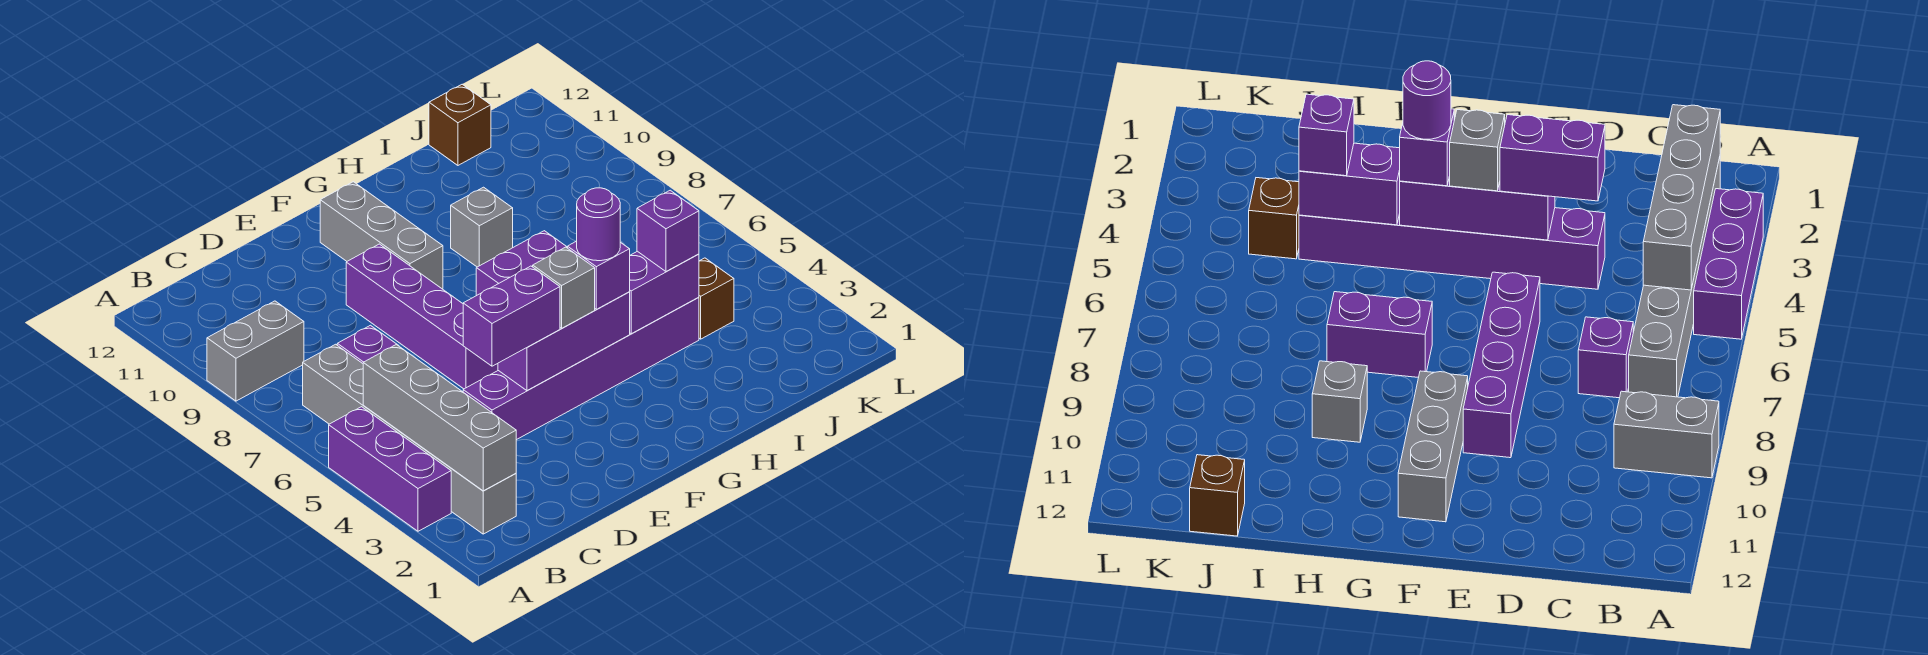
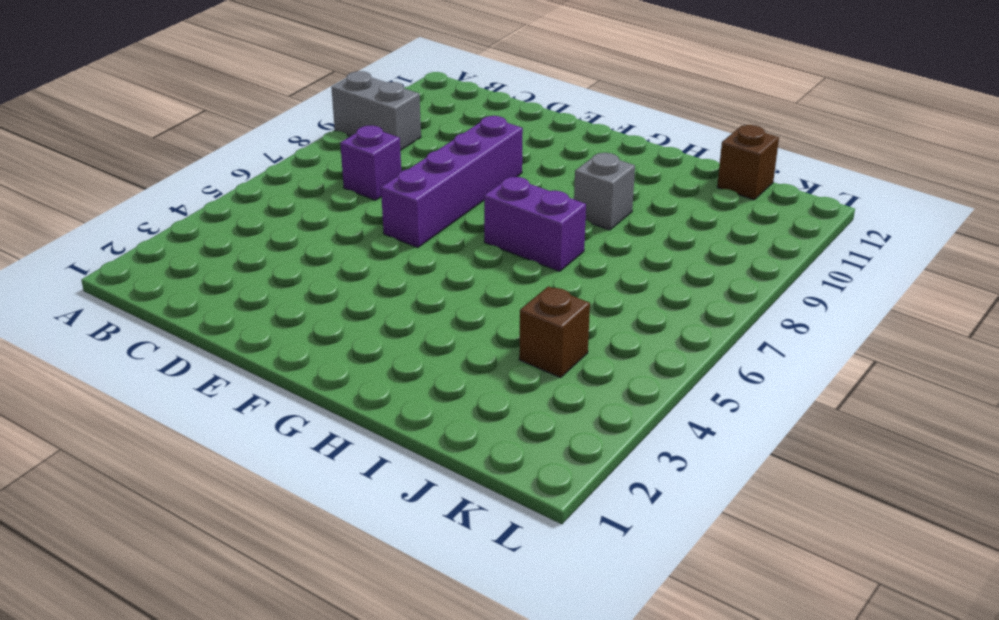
none -> purple 1x3 brick [329,407,451,531]
none -> grey 1x6 brick [303,344,516,534]
none -> purple 1x6 brick [463,297,699,440]

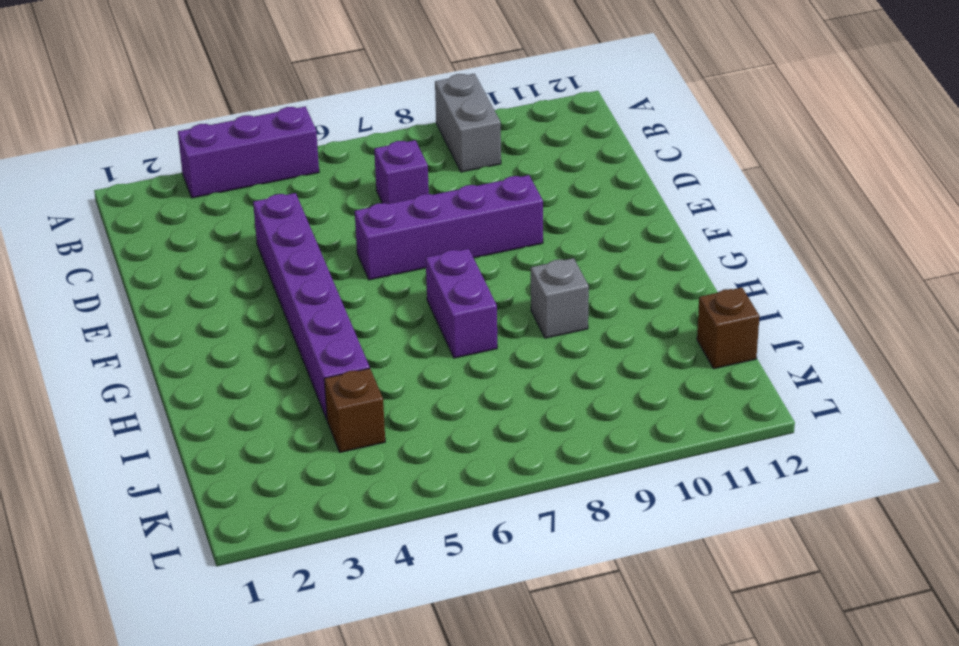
none -> grey 1x6 brick [303,344,516,534]
none -> grey 1x3 brick [320,182,443,289]
none -> grey 1x4 brick [363,345,516,491]

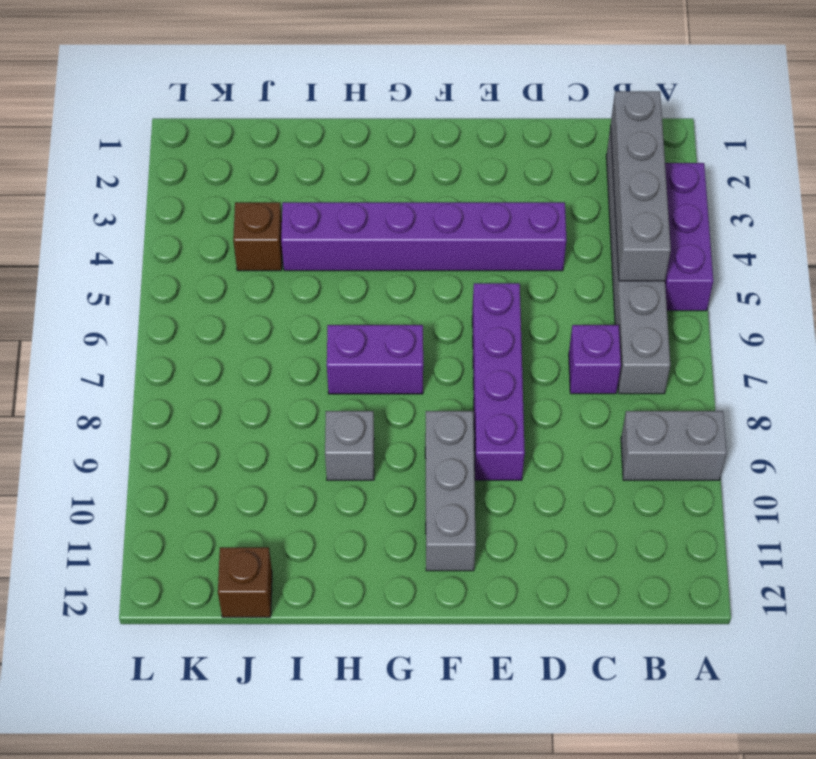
none -> purple 1x3 brick [498,292,630,391]
none -> purple 1x2 brick [630,251,699,334]
none -> purple 1x2 brick [463,266,560,366]

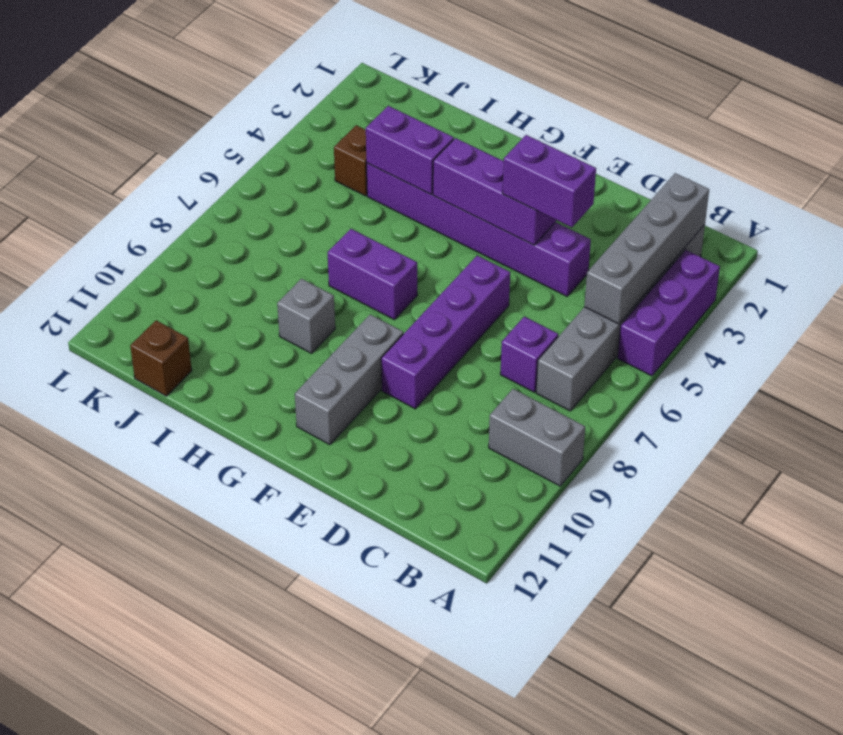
none -> grey 1x1 brick [533,247,595,328]
none -> purple 1x1 brick [568,241,630,309]
none -> purple 1x1 brick [637,190,699,271]

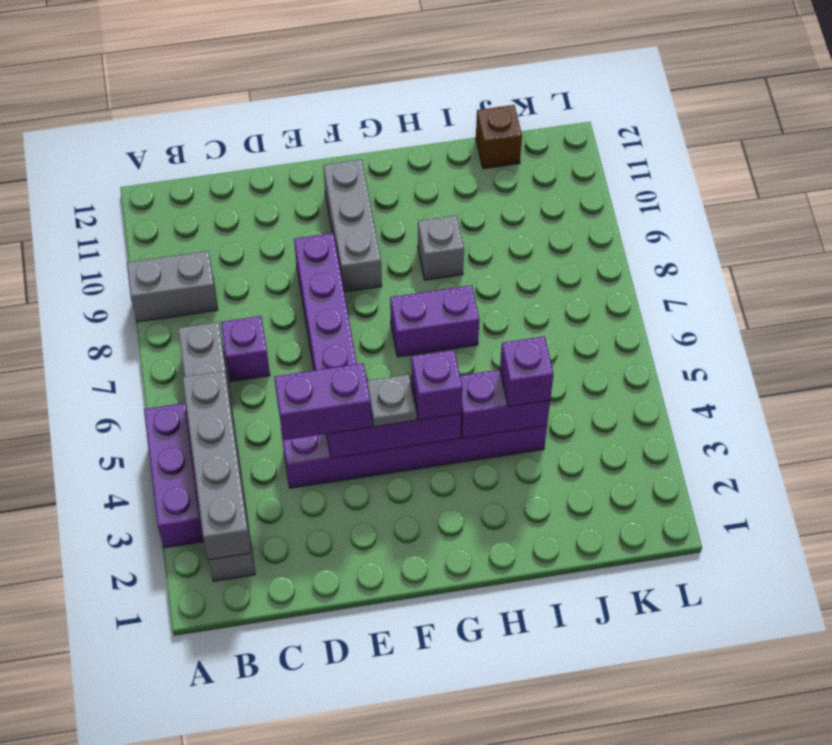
grey 1x1 plate [367,375,417,427] -> grey 1x1 brick [533,247,595,328]
none -> brown 1x1 brick [699,258,734,339]
none -> purple 1x1 round brick [577,188,620,261]

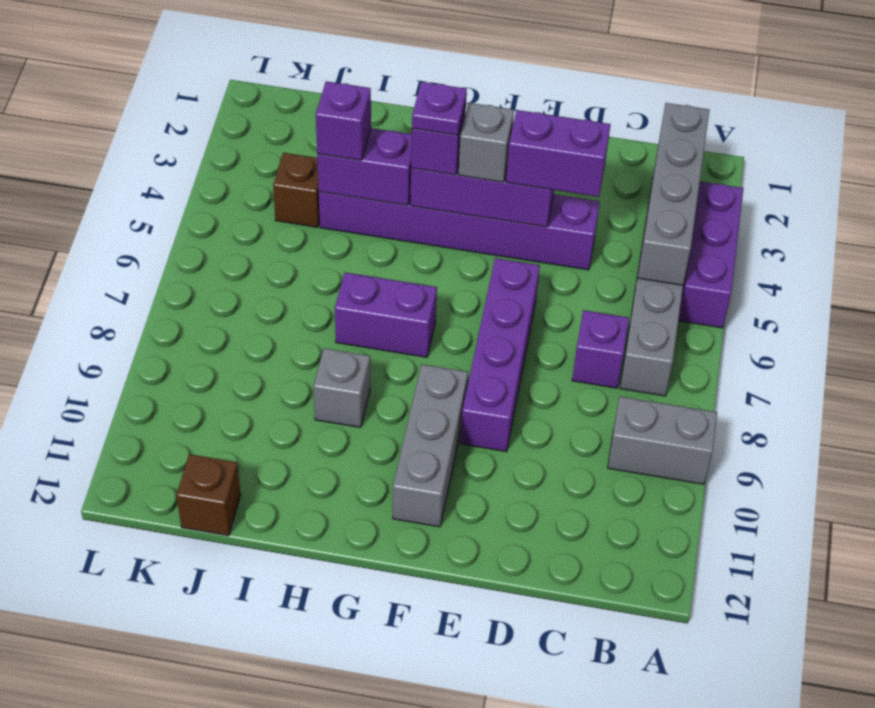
purple 1x1 plate [412,82,467,135] -> purple 1x1 round brick [577,188,620,261]

